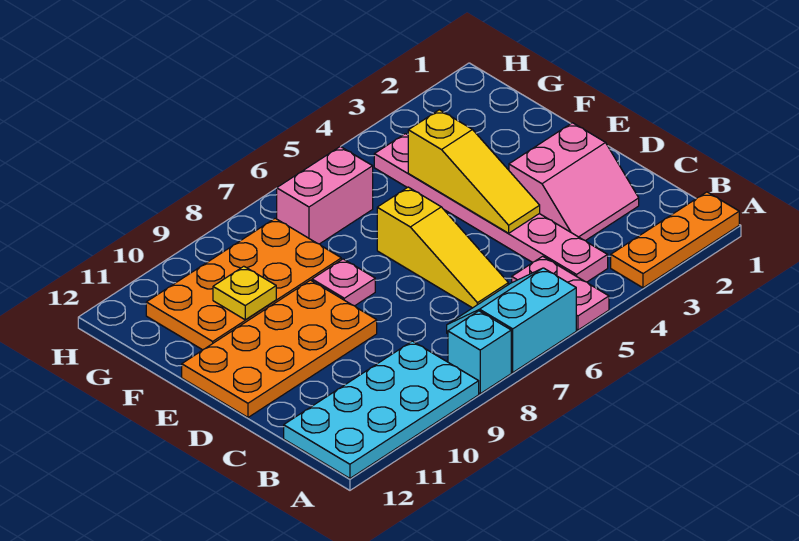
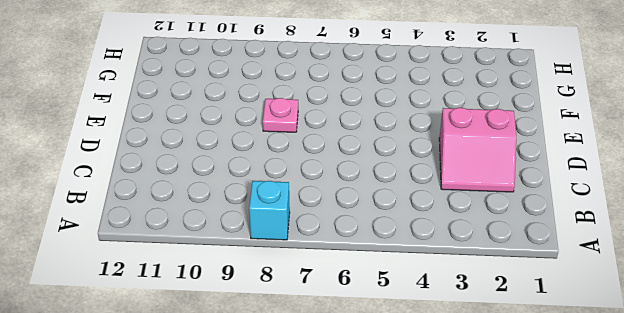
none -> orange 1x3 plate [611,192,739,288]
none -> pink 1x2 plate [512,256,609,330]
none -> cyan 2x2 slope [447,268,576,372]

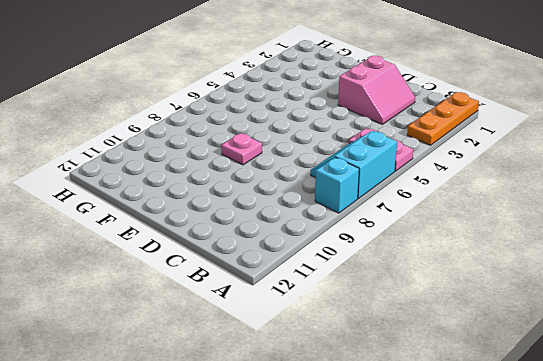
none -> cyan 2x4 plate [284,341,479,478]
none -> pink 1x6 plate [374,134,608,282]
none -> yellow 1x3 slope [377,187,508,308]

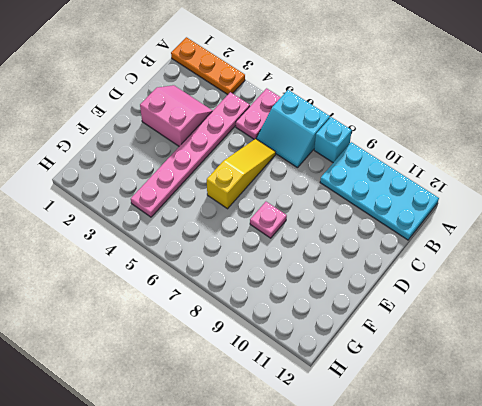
none -> orange 2x4 plate [182,280,377,417]
none -> orange 2x4 plate [146,218,341,350]
none -> pink 1x2 brick [277,147,373,244]

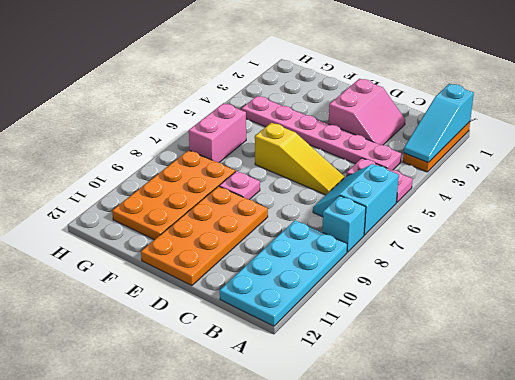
cyan 1x3 slope [404,84,474,163] -> none
none -> yellow 1x3 slope [408,110,540,233]
none -> yellow 1x1 plate [213,266,276,320]

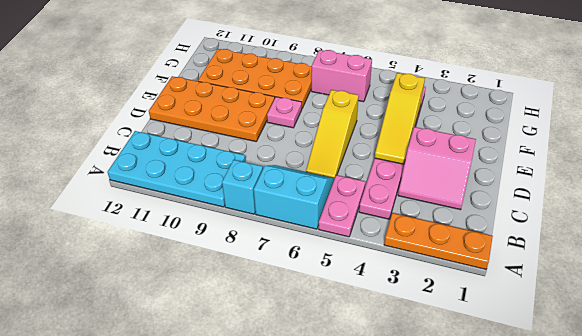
none -> yellow 1x1 plate [213,266,276,320]

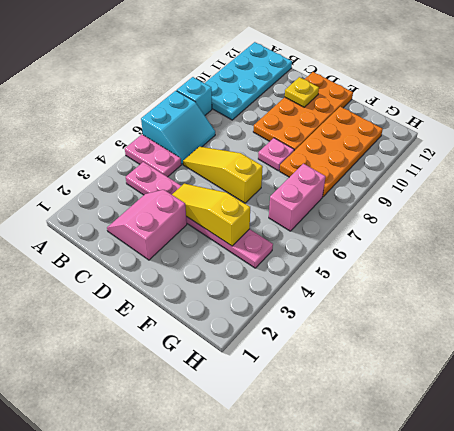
yellow 1x1 plate [285,77,319,107] -> yellow 1x1 plate moved to [213,266,276,320]
none -> orange 1x3 plate [611,192,739,288]

